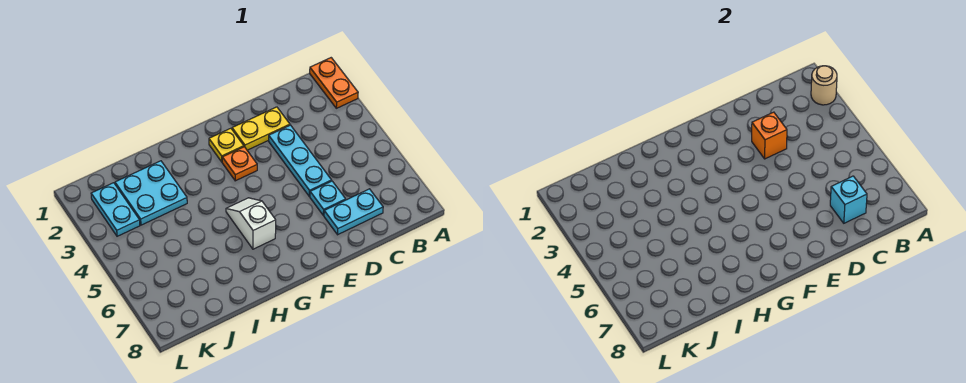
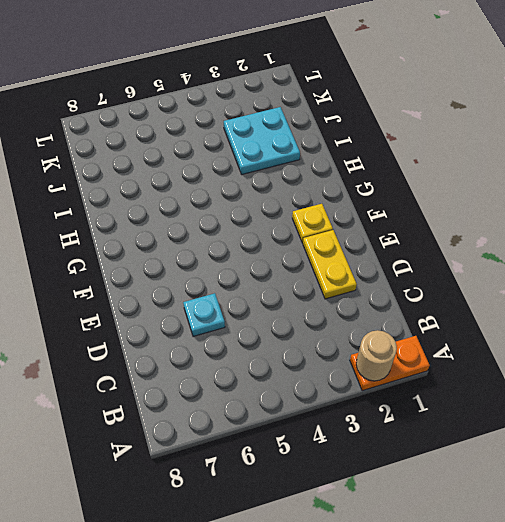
none -> cyan 1x2 plate [324,189,383,235]
none -> cyan 1x3 plate [269,125,332,196]
none -> orange 1x1 plate [222,147,257,181]

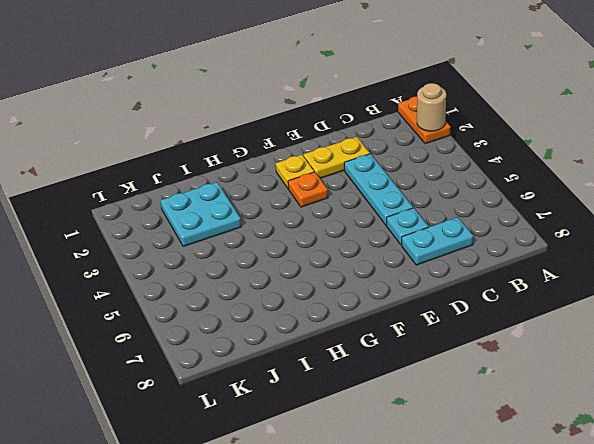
none -> white 1x2 slope [226,198,276,249]
none -> cyan 1x2 plate [91,183,140,236]
none -> cyan 1x1 brick [830,176,867,223]

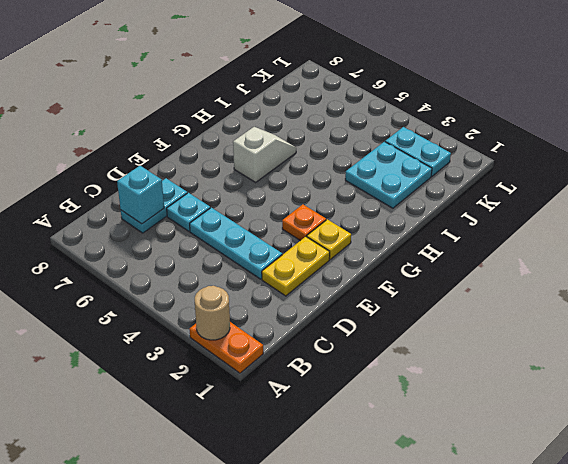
white 1x2 slope [233,127,296,182] -> white 1x2 slope turned to [226,198,276,249]
none -> orange 1x1 brick [752,112,787,159]

